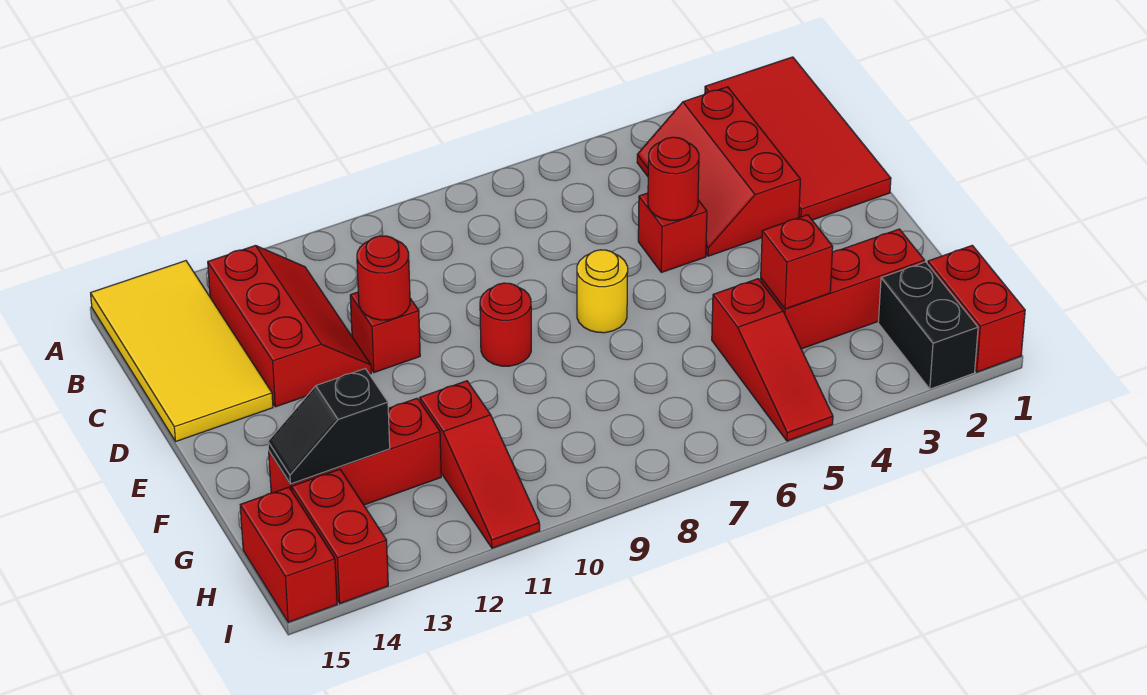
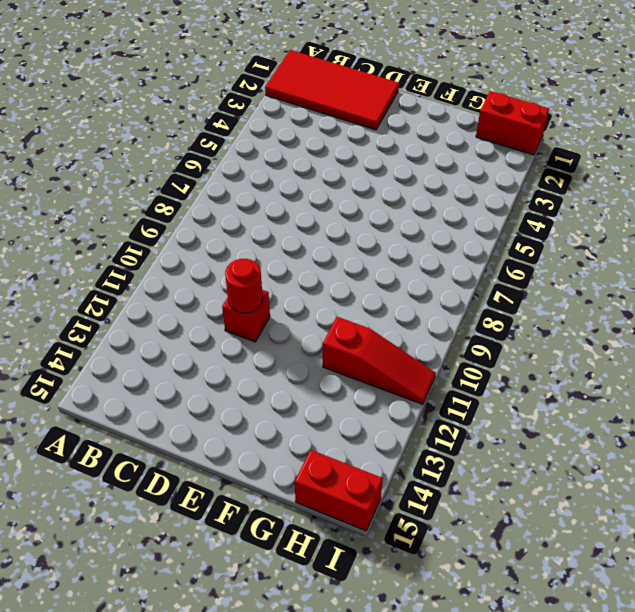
none -> yellow 2x4 tile [91,261,273,441]
none -> red 2x3 slope [637,87,800,256]
none -> red 2x3 slope [208,246,371,407]

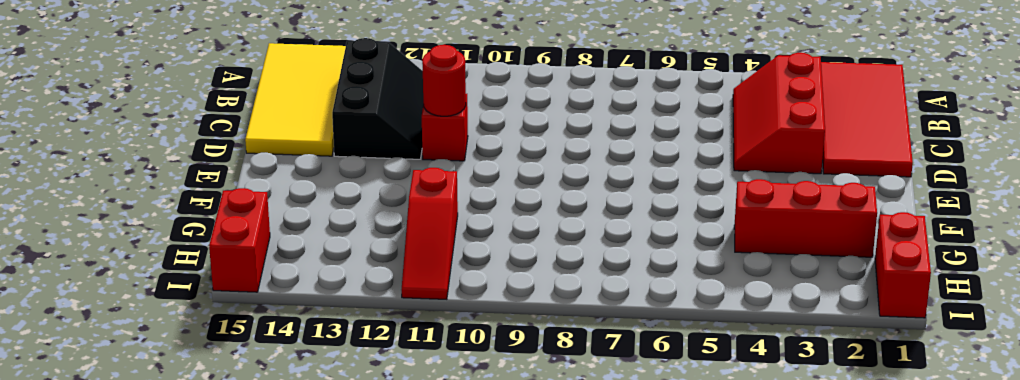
black 2x3 slope [332,38,423,159] -> red 2x3 slope [208,246,371,407]
none -> red 1x1 brick [638,193,707,272]
none -> yellow 1x1 round brick [577,250,628,333]
none -> red 1x1 round brick [480,283,531,366]

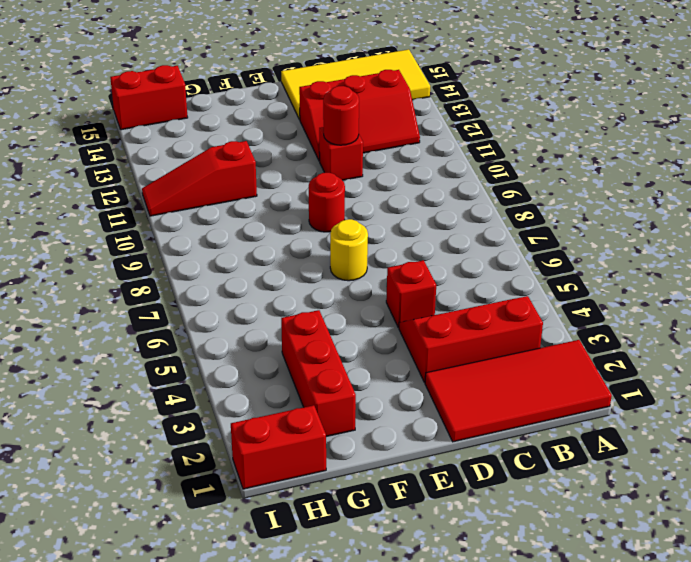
none -> red 1x3 slope [712,279,833,441]
none -> red 1x3 brick [269,398,441,505]
none -> black 1x2 brick [878,262,978,389]

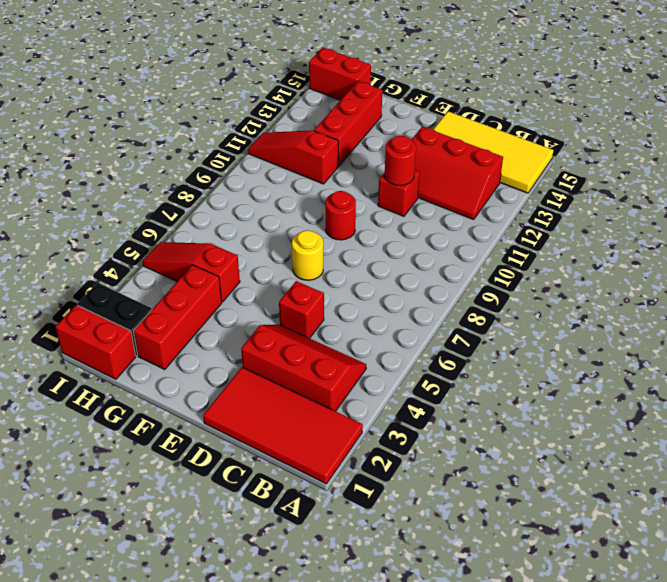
none -> red 1x2 brick [292,469,388,603]
none -> red 1x1 round brick [648,137,699,220]
none -> red 1x1 brick [761,215,833,309]

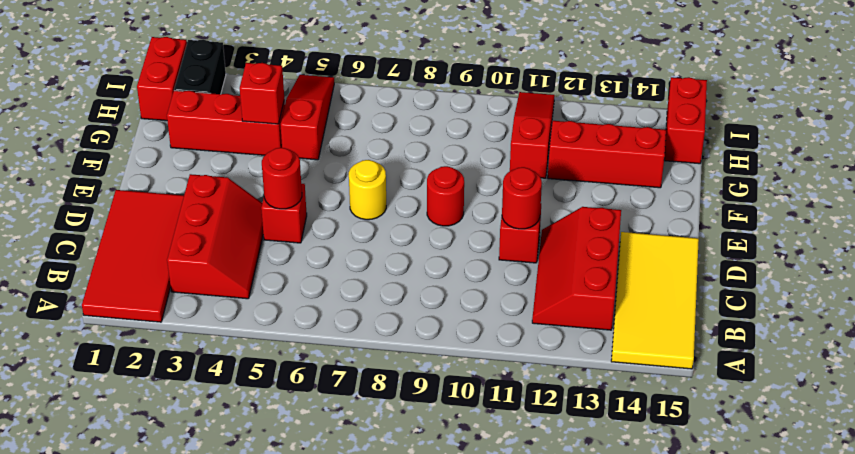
none -> red 1x2 brick [292,469,388,603]
none -> black 1x2 slope [268,369,390,484]

